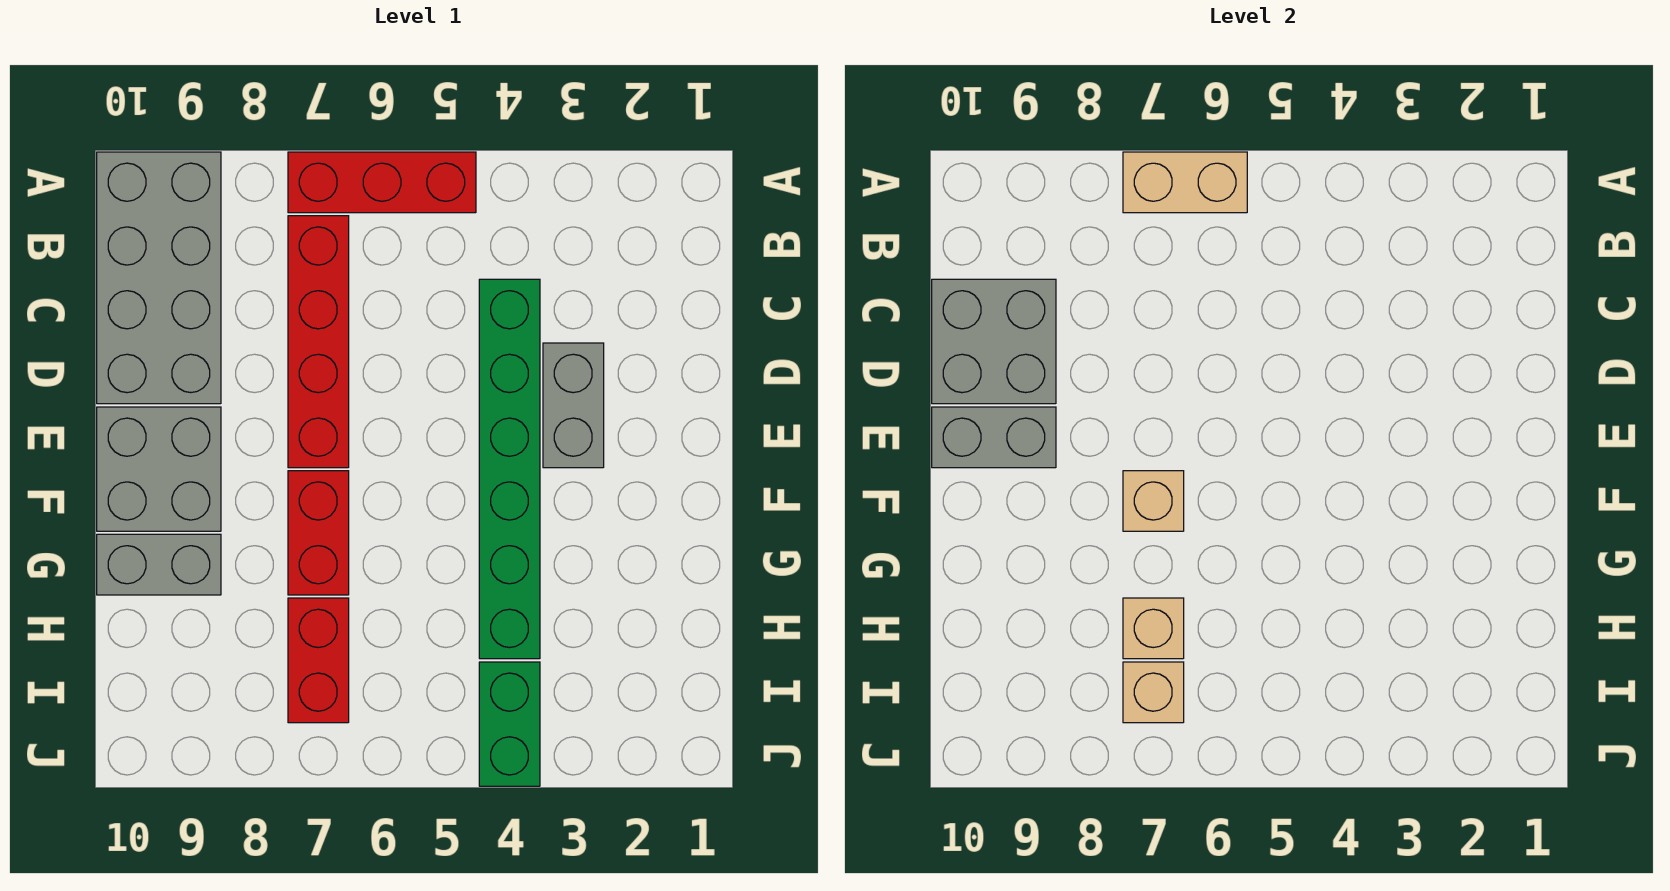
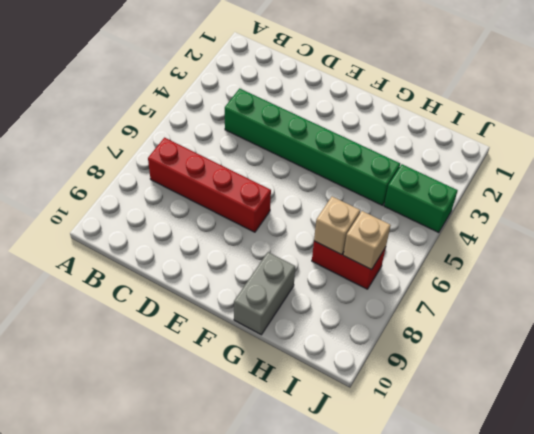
none -> red 1x3 brick [288,152,476,213]
none -> grey 2x4 brick [97,152,221,404]
none -> grey 1x2 brick [543,343,604,468]

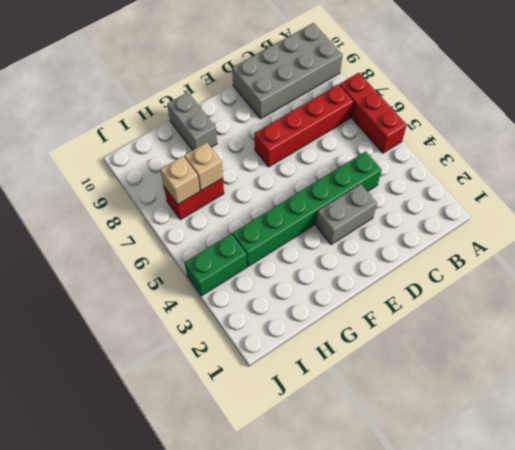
none -> grey 2x2 brick [97,407,221,531]
none -> red 1x2 brick [288,471,349,595]
none -> tan 1x2 brick [1123,152,1247,213]

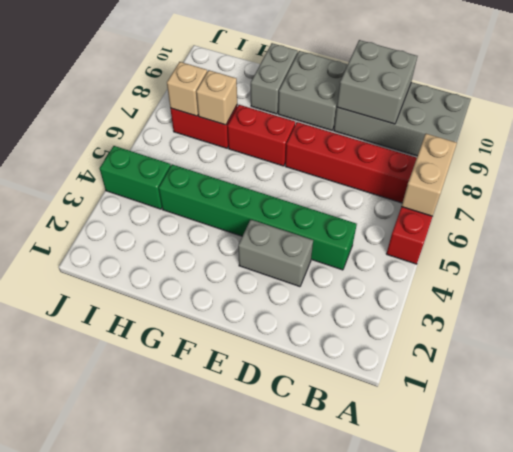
none -> grey 1x2 brick [932,407,1056,468]
none -> tan 1x1 brick [1123,471,1184,531]

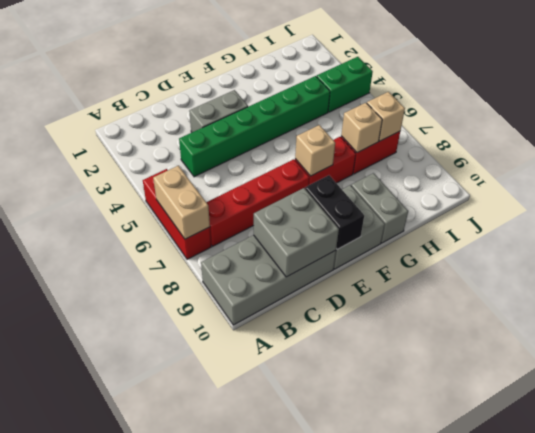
black 1x2 brick [305,175,364,249] -> grey 1x2 brick [932,407,1056,468]

